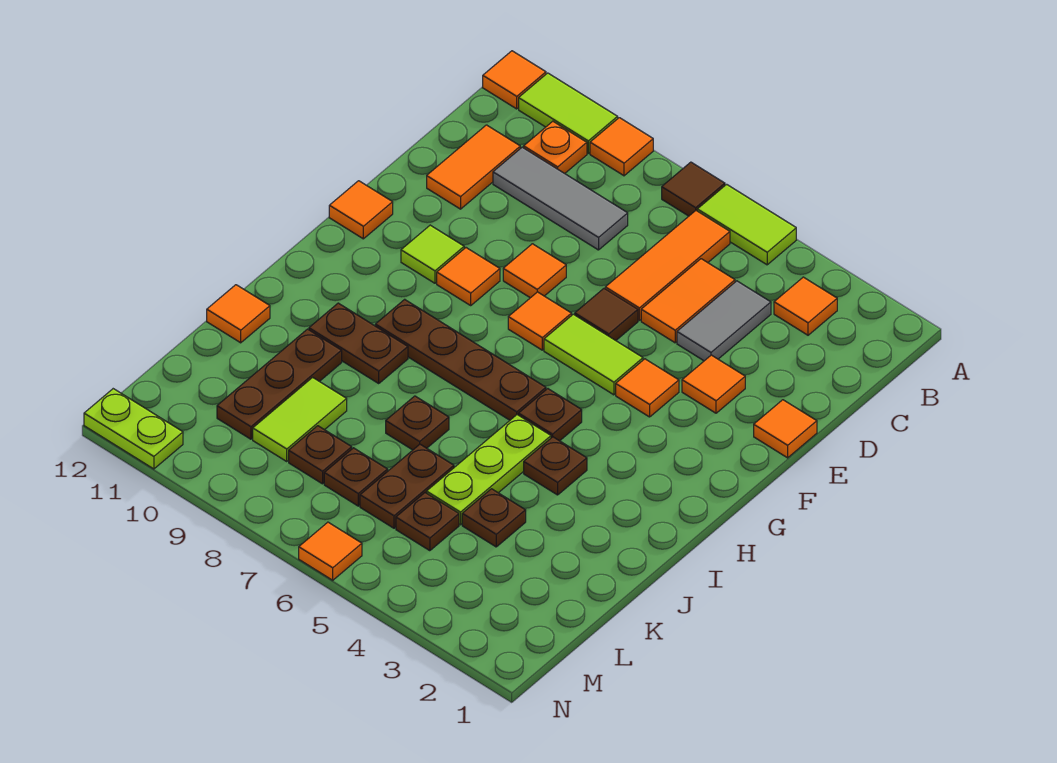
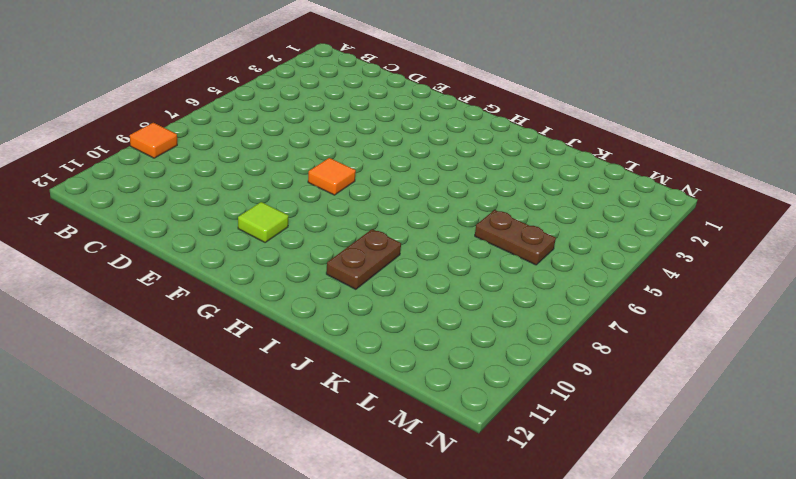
none -> lime 1x2 tile [697,184,796,265]
none -> brown 1x1 tile [662,162,725,216]
none -> lime 1x2 tile [519,73,618,153]
none -> orange 1x1 tile [483,51,546,109]

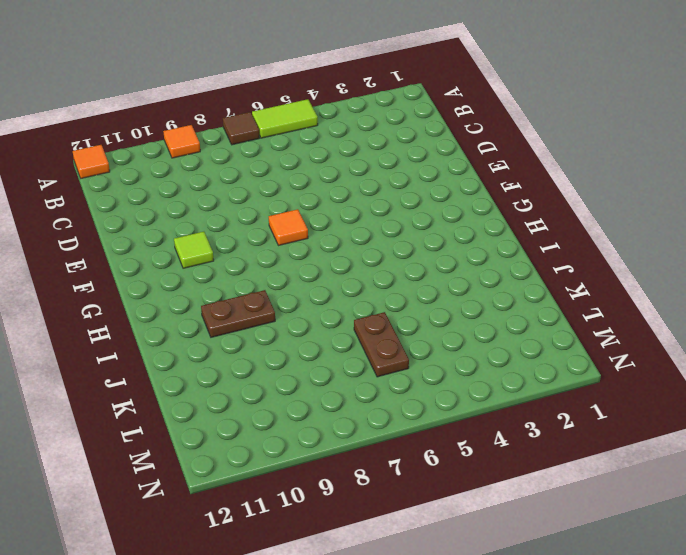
none -> lime 1x2 tile [519,73,618,153]
none -> orange 1x1 tile [774,277,837,335]
none -> orange 1x3 tile [605,211,730,320]
none -> orange 1x1 plate [524,121,587,173]

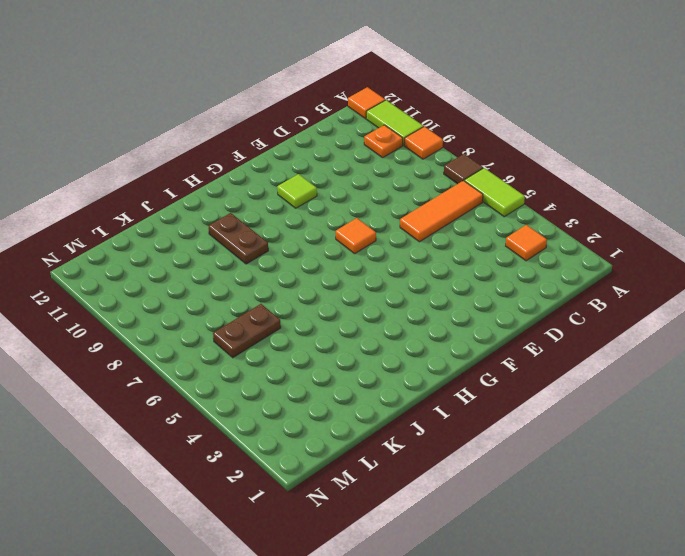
none -> grey 1x2 tile [677,281,771,361]
none -> orange 1x2 tile [641,259,735,343]
none -> grey 1x3 tile [493,147,628,250]
none -> orange 1x2 tile [427,125,520,209]

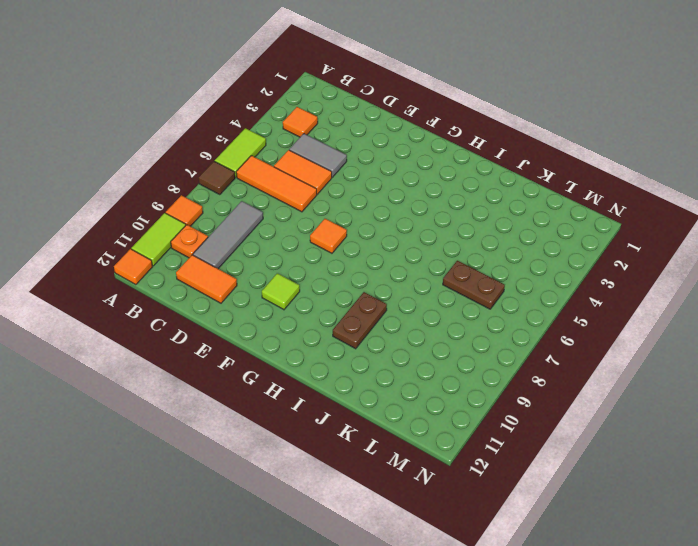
none -> orange 1x1 tile [754,400,817,458]
none -> orange 1x1 tile [682,355,745,413]
none -> brown 1x1 tile [575,289,638,340]
none -> orange 1x1 tile [503,244,566,298]

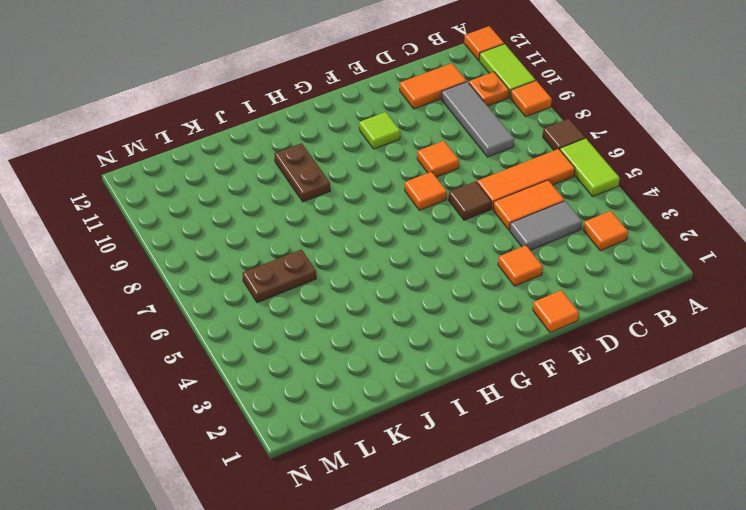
none -> orange 1x1 tile [616,359,679,417]
none -> lime 1x2 tile [544,314,643,395]
none -> orange 1x1 tile [437,248,500,305]
none -> orange 1x1 tile [329,181,393,239]

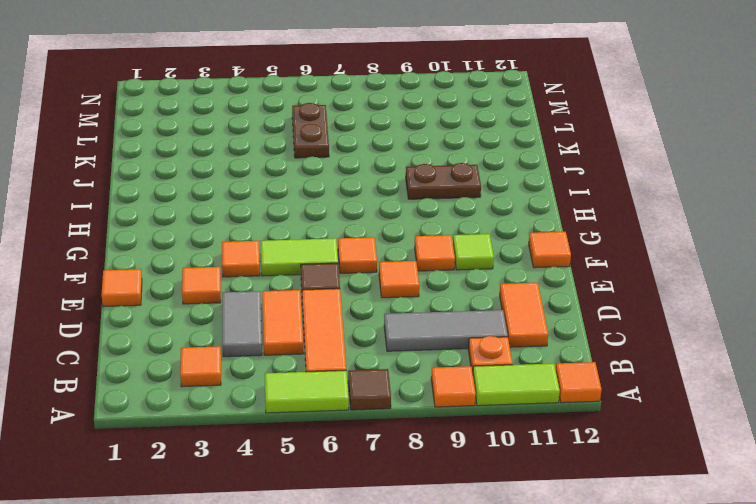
none -> brown 1x1 plate [519,389,582,441]
none -> brown 1x4 plate [375,299,546,420]
none -> brown 1x1 plate [524,437,587,495]
none -> lime 1x3 plate [427,415,551,525]

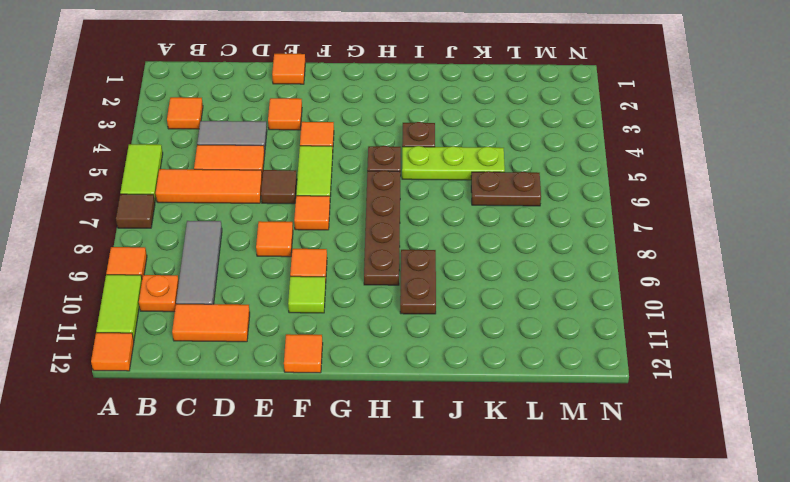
none -> brown 1x1 plate [386,396,449,450]
none -> brown 1x3 plate [217,329,342,439]
none -> orange 1x1 tile [207,285,270,343]
none -> brown 1x1 plate [462,489,526,547]

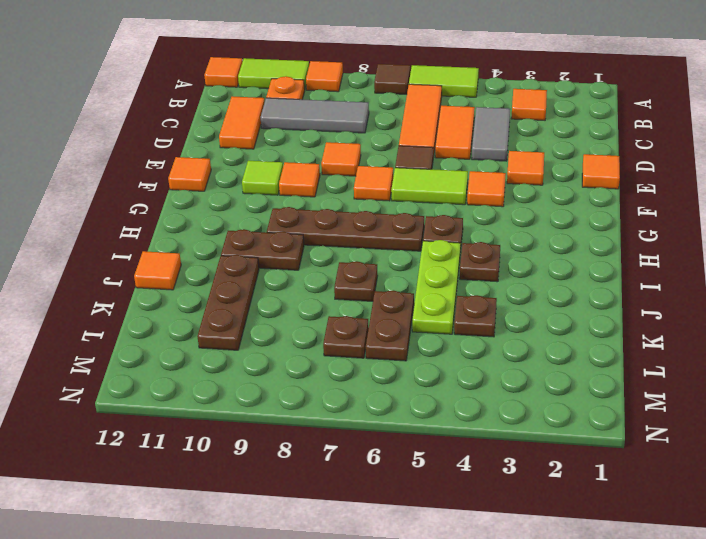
none -> lime 1x2 tile [253,377,347,461]
none -> brown 1x1 plate [396,493,459,551]
none -> brown 1x1 plate [289,426,352,484]
none -> orange 1x1 tile [299,522,362,580]

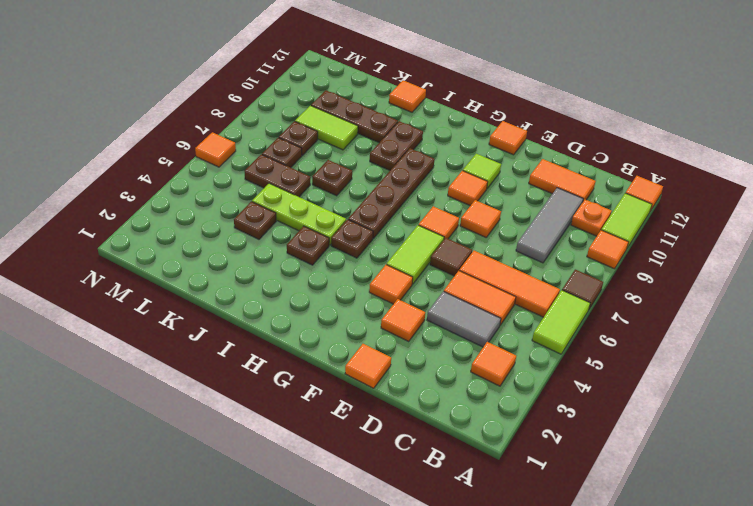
none -> brown 1x1 plate [396,493,459,551]
none -> lime 1x2 plate [84,389,183,469]

